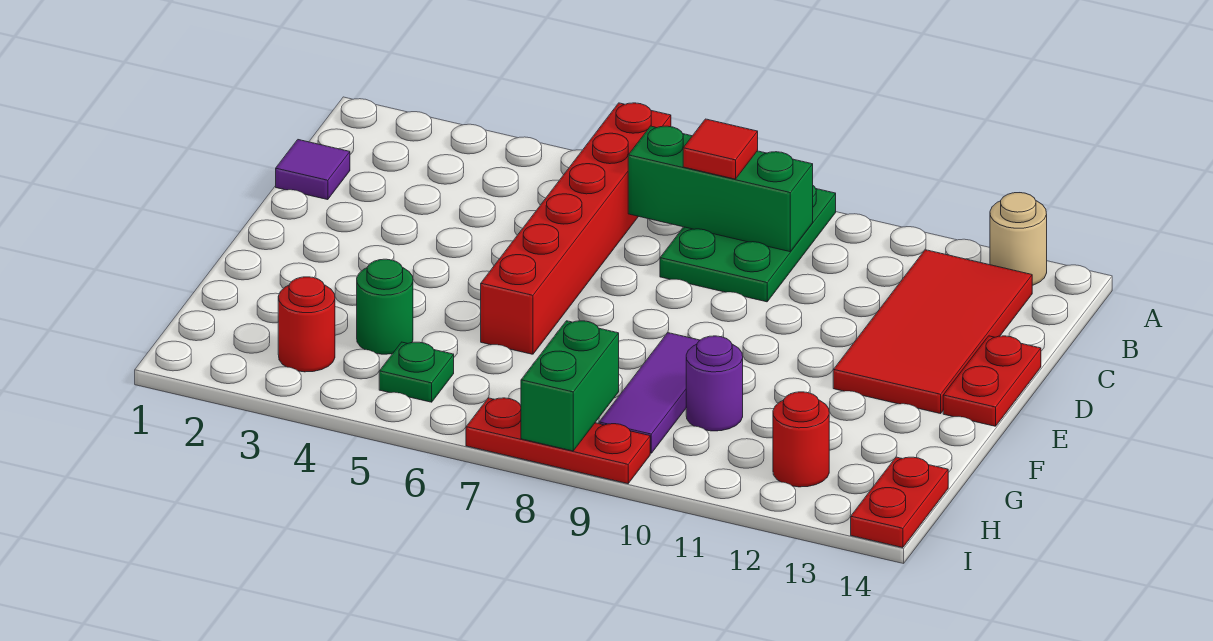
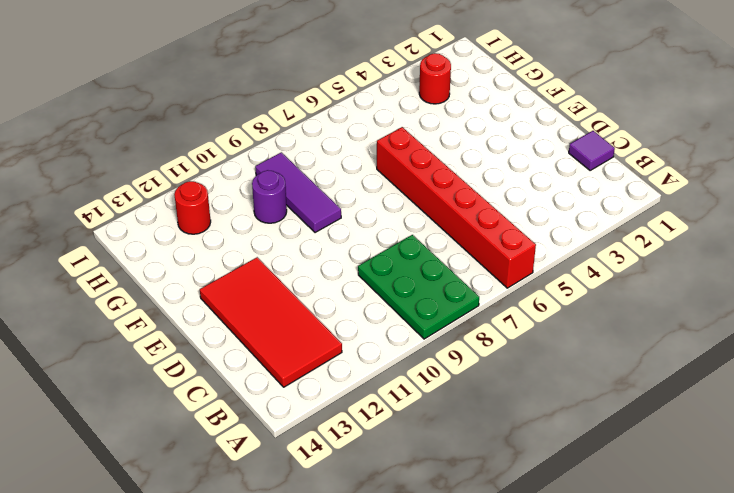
none -> tan 1x1 round brick [990,193,1047,285]
none -> red 1x2 plate [943,336,1041,426]
none -> green 1x1 round brick [357,259,413,354]

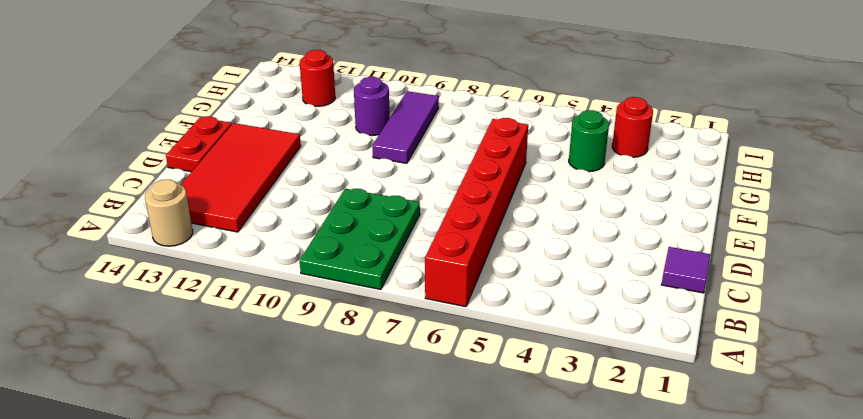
none -> green 1x1 plate [379,342,454,402]
none -> red 1x2 plate [851,457,948,548]
none -> red 1x3 plate [466,398,650,484]

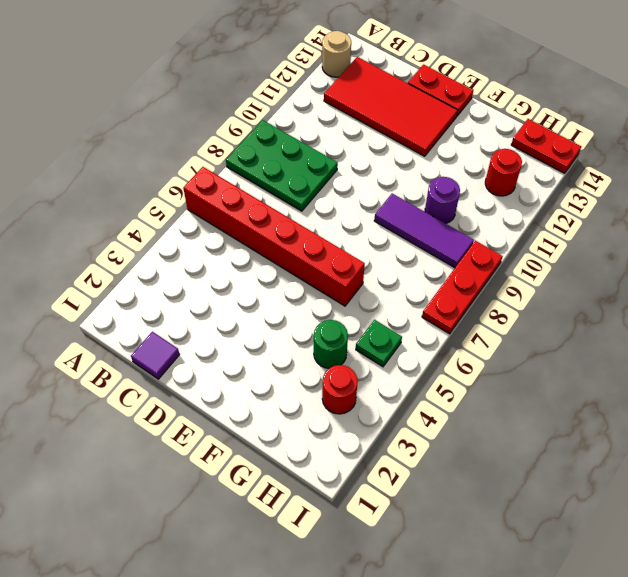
none -> green 1x3 brick [628,126,813,252]
none -> green 1x2 brick [521,321,619,451]
none -> red 1x1 tile [683,119,758,179]

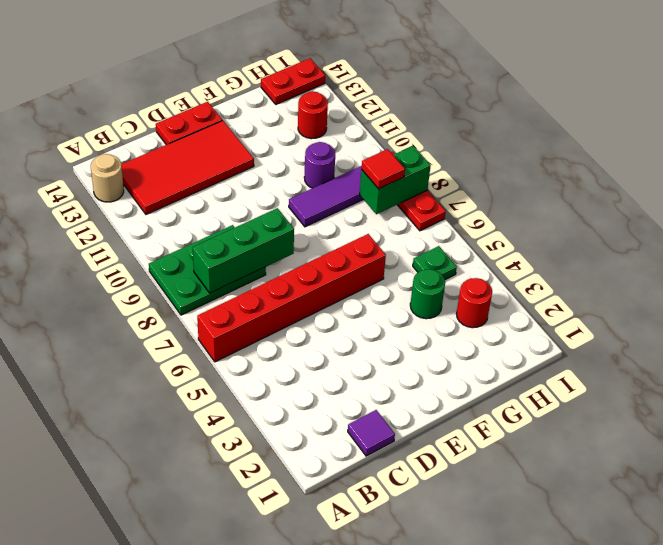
green 1x3 brick [193,208,294,293] -> green 1x3 brick turned to [628,126,813,252]
red 1x1 tile [361,149,405,189] -> red 1x1 tile moved to [683,119,758,179]

